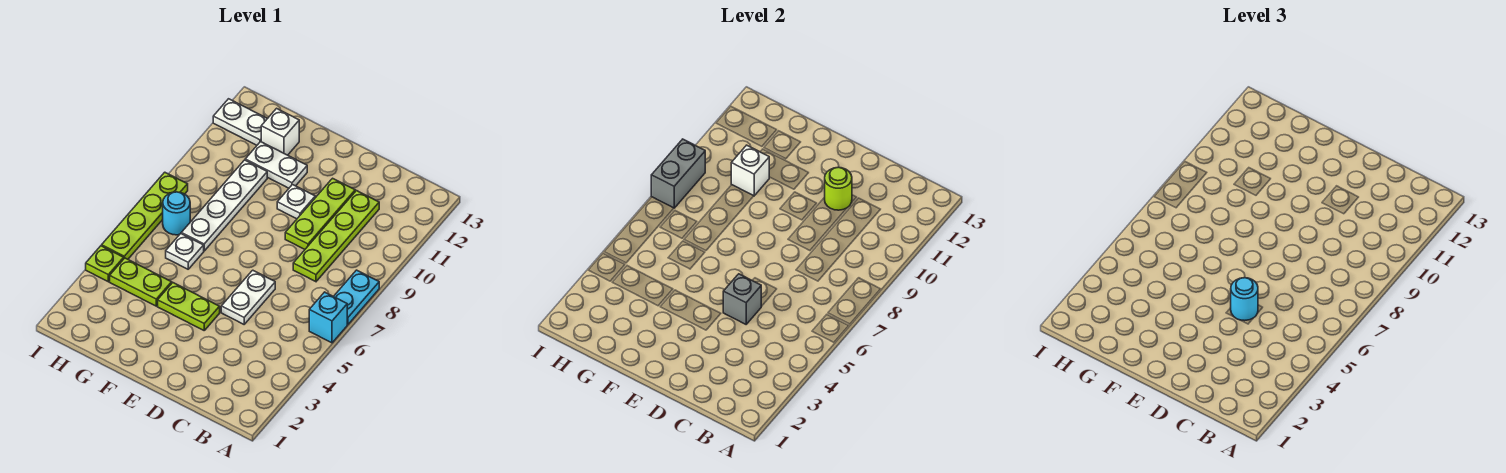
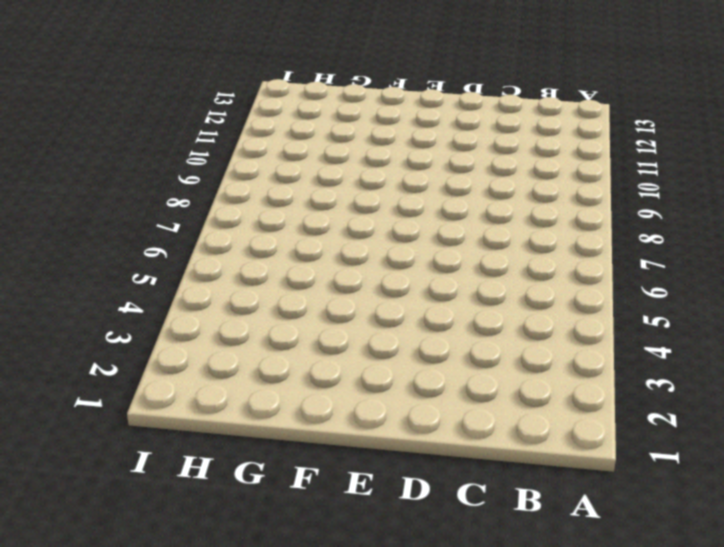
none -> cyan 1x1 brick [309,292,347,343]
none -> cyan 1x2 plate [334,270,379,324]
none -> lime 1x4 plate [293,191,379,282]

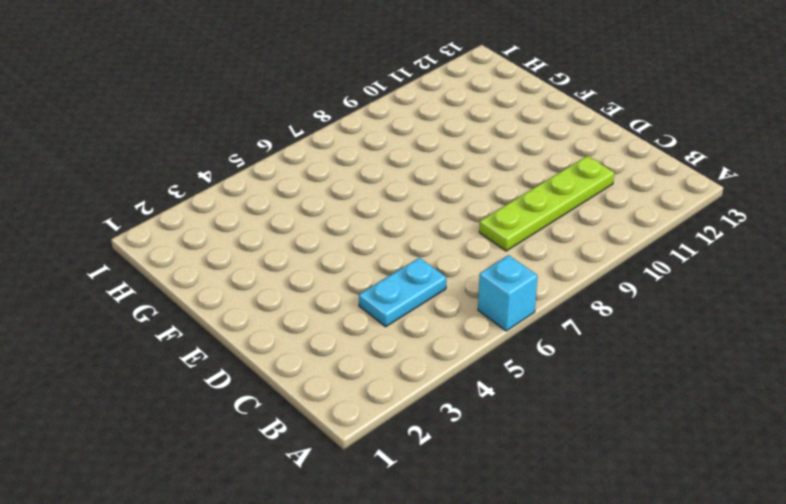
cyan 1x2 plate [359,258,446,327] -> cyan 1x2 plate moved to [334,270,379,324]
none -> white 1x2 plate [221,270,275,324]
none -> lime 1x3 plate [285,178,355,249]
none -> lime 1x2 plate [158,283,220,330]

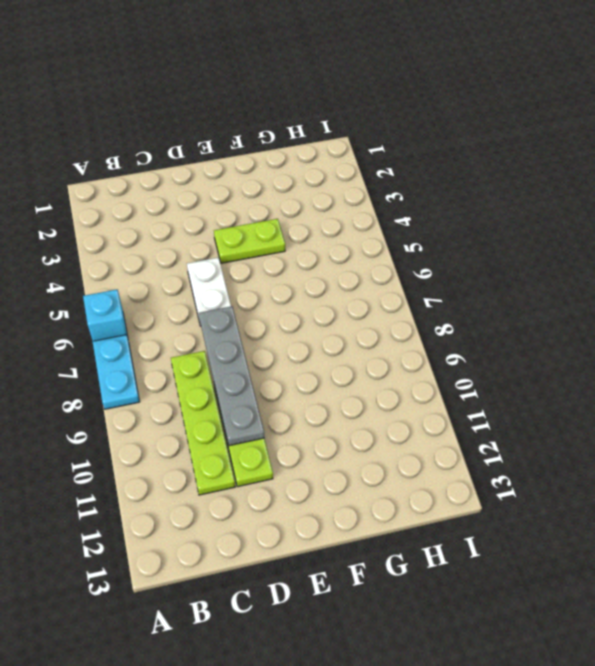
grey 1x4 plate [199,306,264,446] -> none
none -> white 1x1 plate [277,185,315,219]
none -> white 1x2 plate [245,142,307,188]
none -> lime 1x2 plate [110,258,172,306]

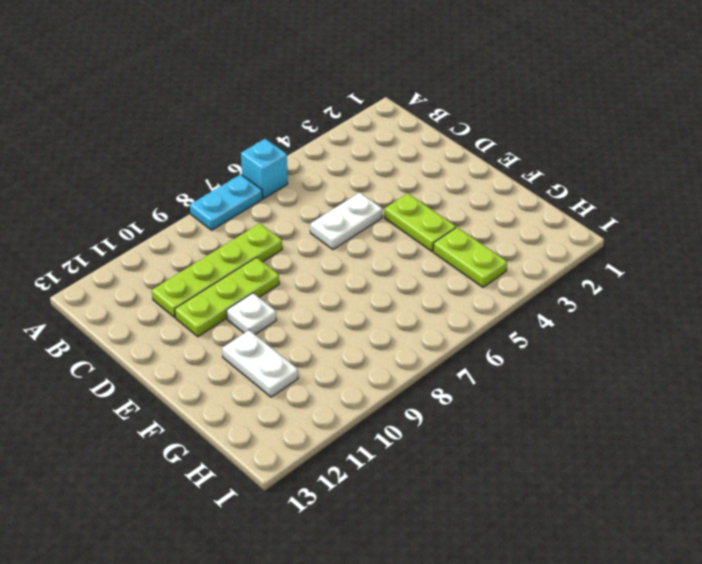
none -> white 1x1 plate [166,234,204,269]
none -> white 1x4 plate [181,160,267,251]
none -> white 1x1 brick [261,108,299,155]

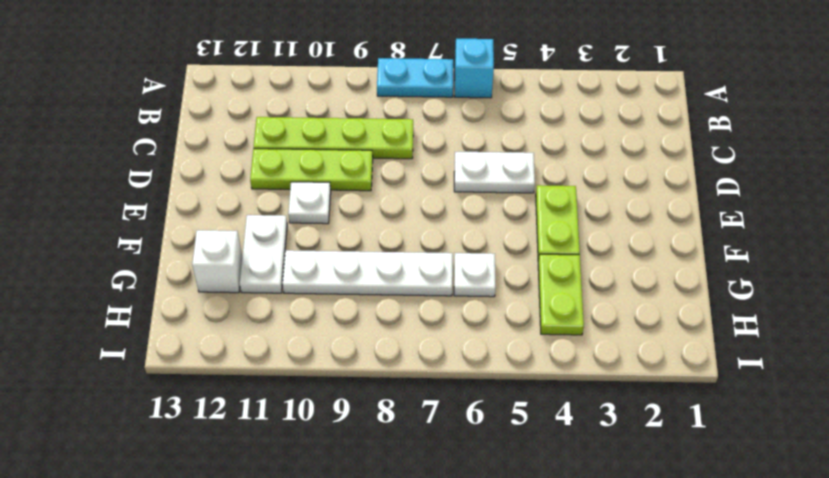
none -> cyan 1x1 round brick [163,192,190,235]
none -> white 1x2 plate [213,99,267,145]
none -> lime 1x1 plate [86,246,124,282]

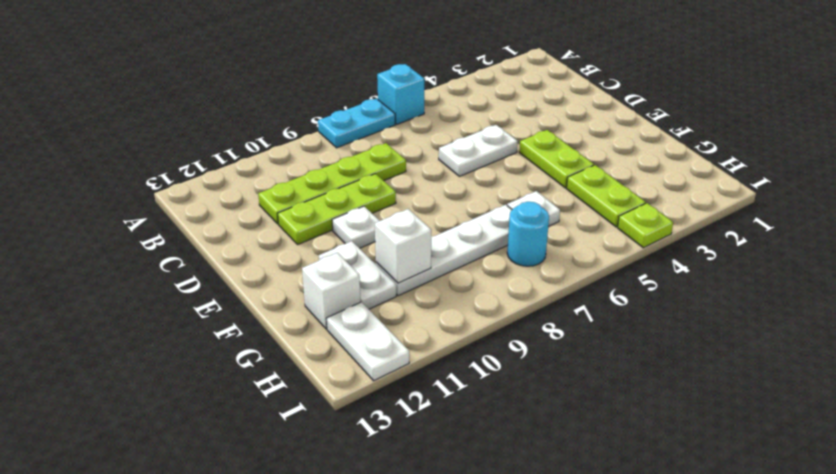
none -> lime 1x4 plate [102,172,188,259]
none -> grey 1x1 brick [723,274,761,324]
none -> lime 1x1 round brick [825,167,852,210]

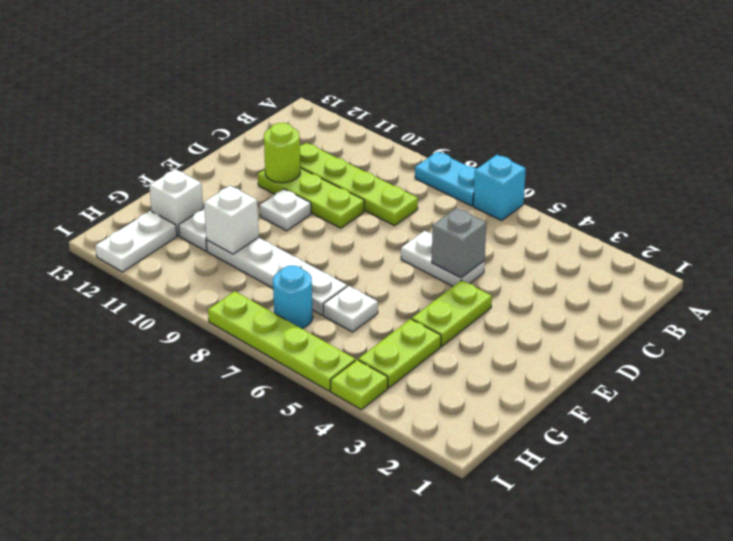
none -> grey 1x2 brick [651,139,705,208]
none -> cyan 1x1 round brick [1231,278,1258,320]

